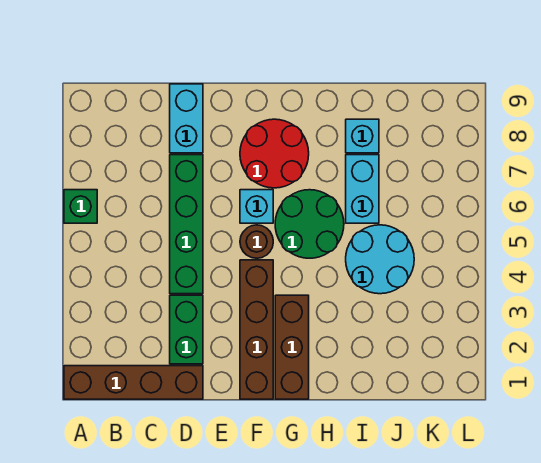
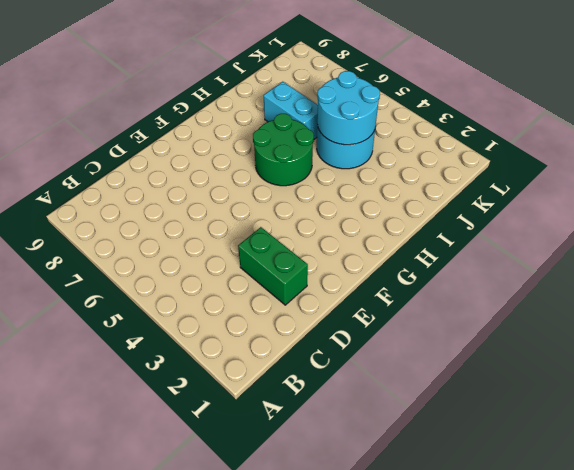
cyan 2x2 round brick [317,71,380,145] -> none
none -> brown 1x4 brick [64,366,203,399]
none -> green 1x1 brick [64,190,97,223]
none -> green 1x4 brick [170,155,203,294]

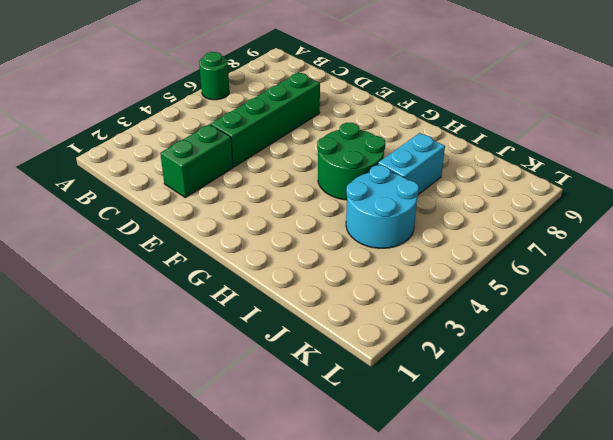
green 1x1 round brick [199,52,229,100] -> green 1x1 brick [64,190,97,223]
none -> brown 1x4 brick [64,366,203,399]
none -> cyan 1x2 brick [170,84,203,153]
none -> brown 1x4 brick [240,260,273,399]

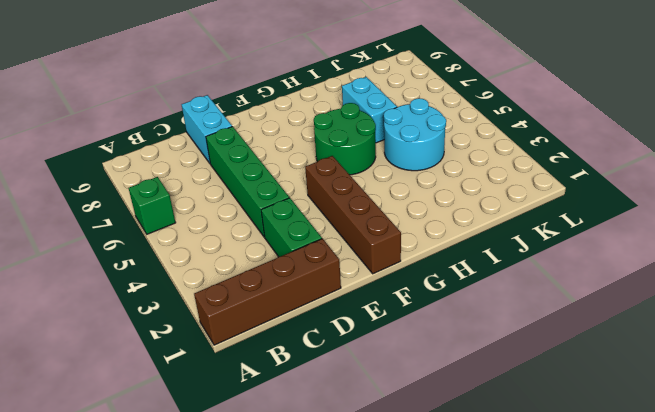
none -> brown 1x1 round brick [240,225,273,258]
none -> cyan 1x1 brick [240,190,273,223]
none -> red 2x2 round brick [240,119,309,188]

